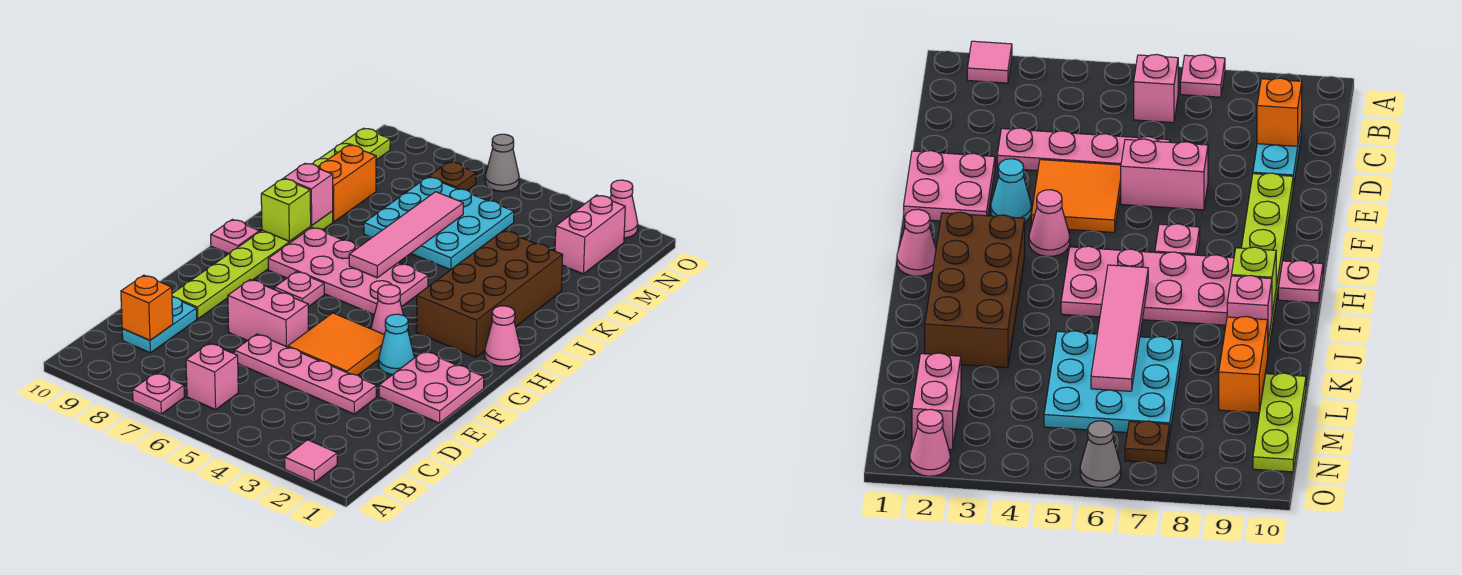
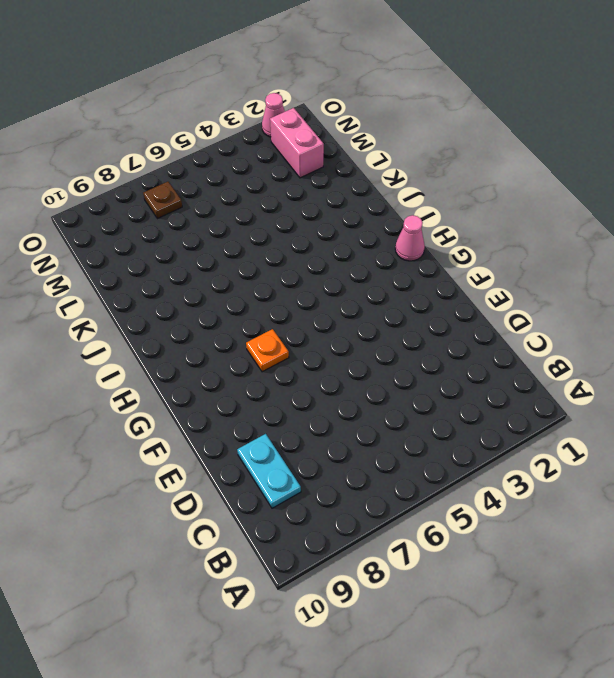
orange 1x1 plate [246,329,289,372] -> pink 1x1 plate [275,272,324,307]
none -> pink 1x1 tile [285,440,337,483]
none -> pink 1x1 plate [133,373,184,414]
none -> pink 1x1 brick [186,343,238,410]

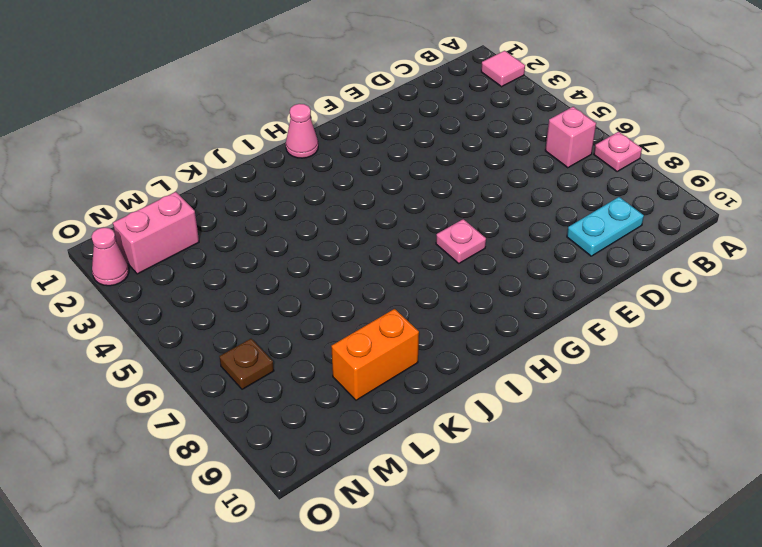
none -> pink 1x4 plate [234,334,376,414]
none -> pink 2x2 plate [379,351,484,423]
none -> orange 2x2 tile [288,313,384,375]

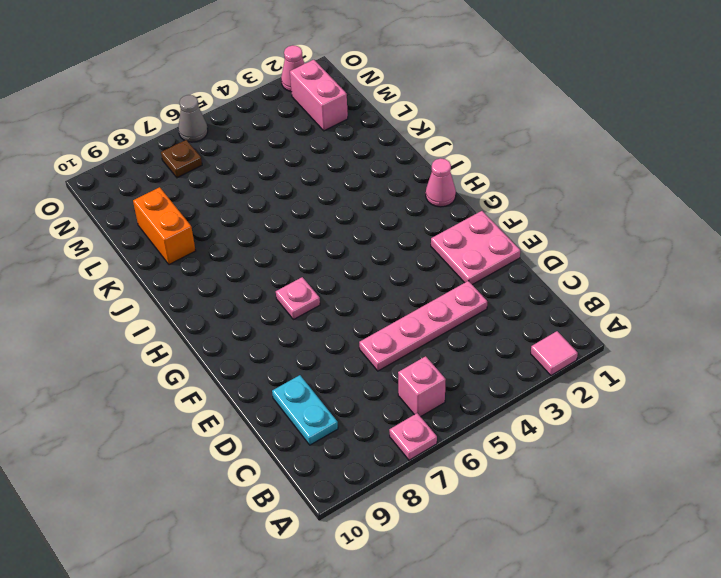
none -> orange 2x2 tile [288,313,384,375]
none -> pink 1x2 brick [228,280,308,347]
none -> lime 1x6 plate [172,211,333,319]

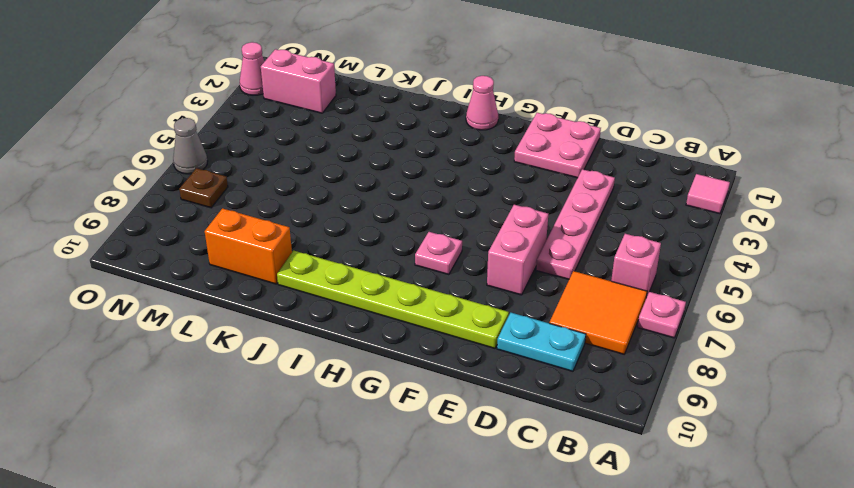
orange 2x2 tile [549,271,647,354] -> orange 2x2 tile moved to [288,313,384,375]
none -> cyan 1x1 cone [379,314,415,375]
none -> pink 1x1 cone [371,285,403,335]
none -> brown 2x4 brick [416,231,563,357]

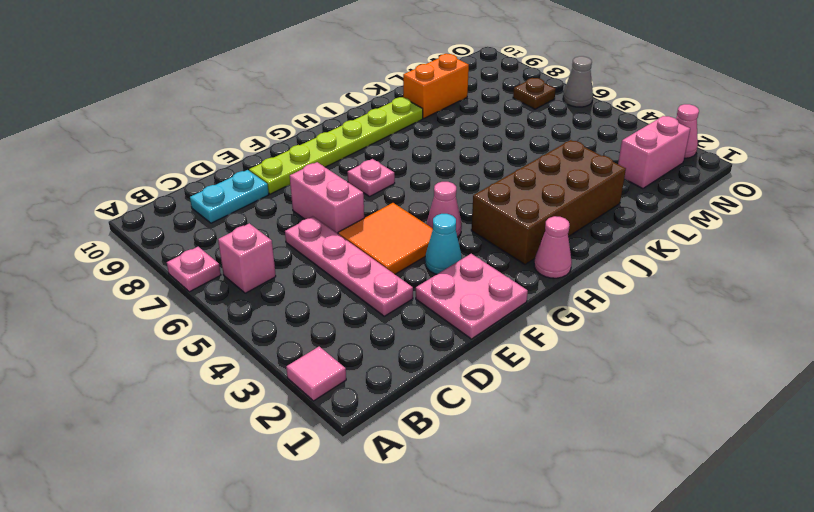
none -> pink 2x4 plate [268,228,428,315]
none -> pink 1x1 plate [211,219,259,254]
none -> cyan 3x3 plate [364,177,514,270]

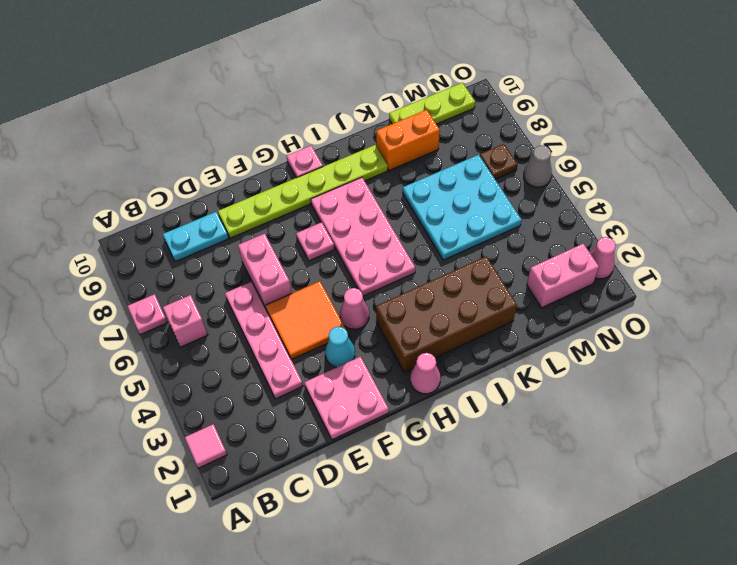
none -> orange 1x1 brick [121,275,173,340]
none -> pink 1x4 tile [349,192,463,278]
none -> lime 1x1 brick [261,179,311,241]

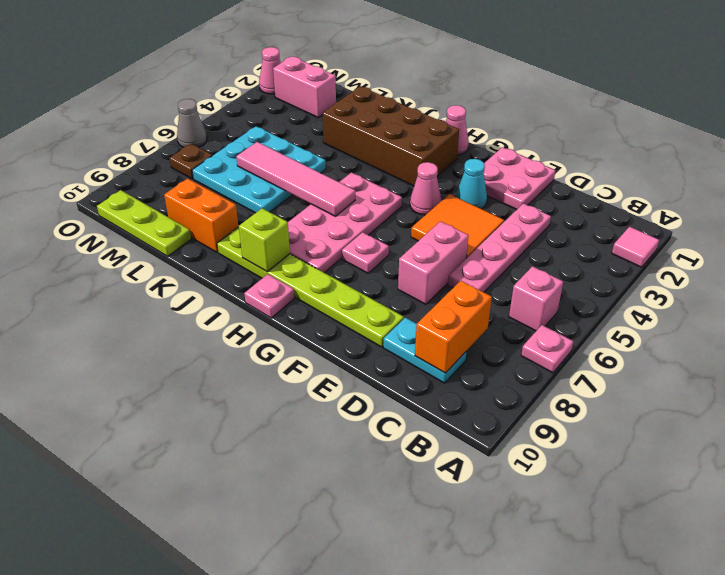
orange 1x2 brick [415,281,492,373] -> orange 1x1 brick [121,275,173,340]
none -> pink 1x1 brick [284,163,333,225]

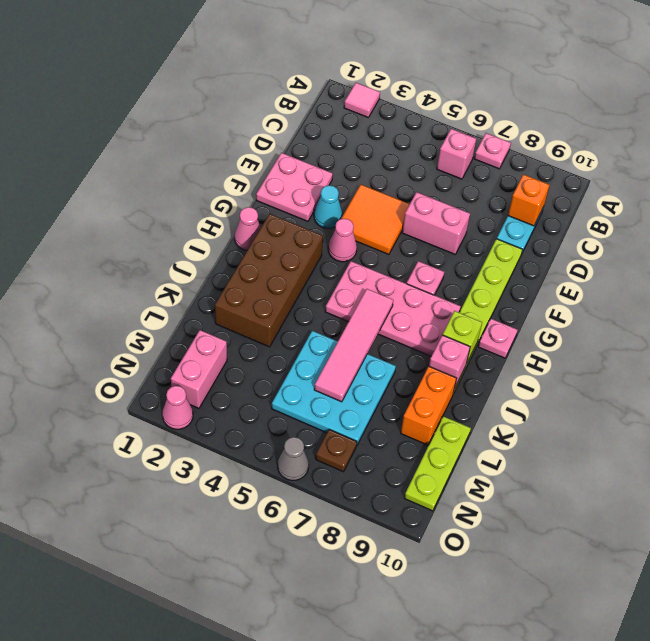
none -> pink 1x4 plate [234,334,376,414]

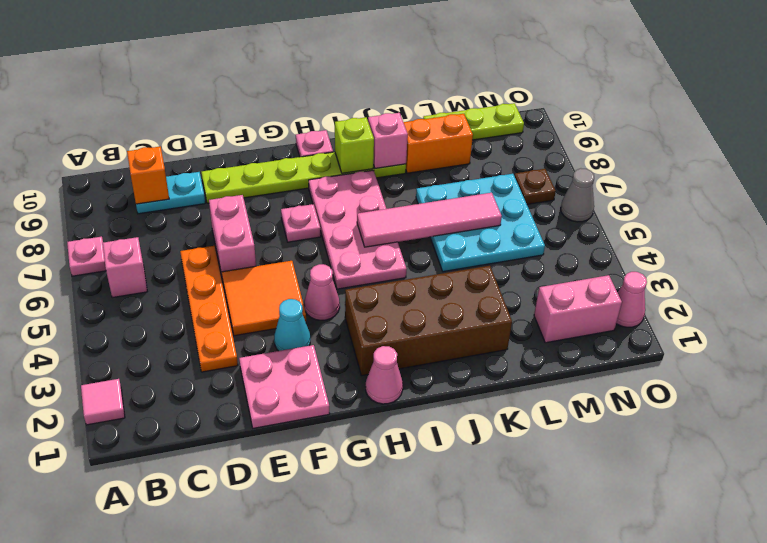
orange 1x4 plate [180,246,238,372] -> pink 1x4 plate [234,334,376,414]

